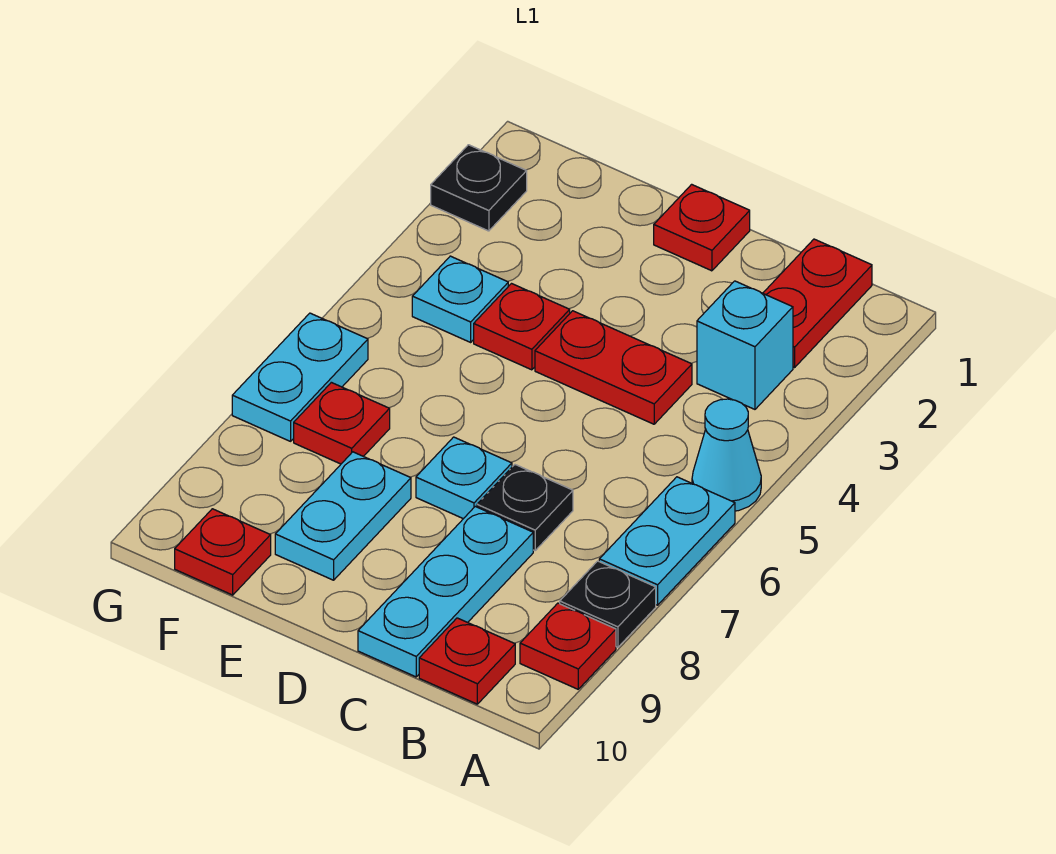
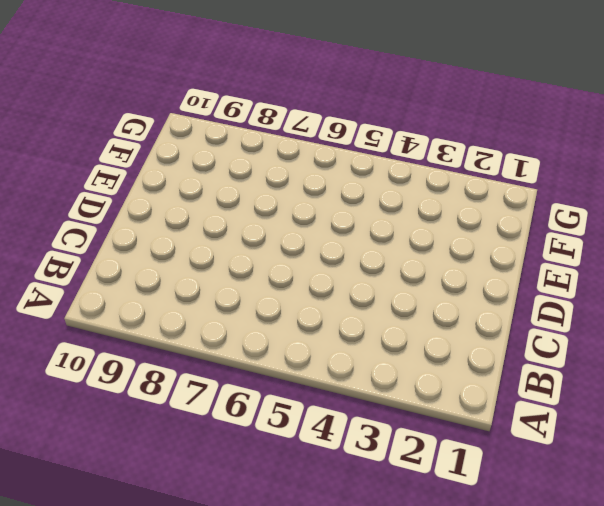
none -> cyan 1x1 cone [692,399,761,511]
none -> cyan 1x2 plate [599,477,735,605]
none -> black 1x1 plate [560,561,656,647]

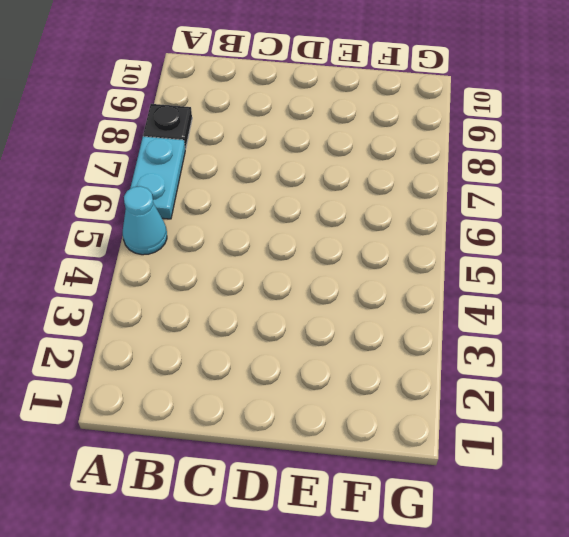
none -> red 1x1 plate [520,603,616,689]
none -> red 1x2 plate [763,239,872,367]
none -> cyan 1x1 brick [697,281,793,409]

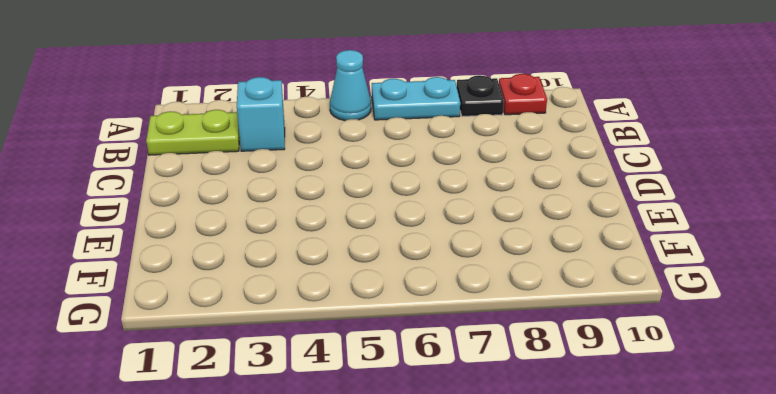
lime 1x2 plate [146,110,240,155] -> red 1x2 plate [763,239,872,367]
none -> red 1x1 plate [419,618,515,704]
none -> red 1x2 plate [535,311,692,424]
none -> black 1x1 plate [477,465,573,550]

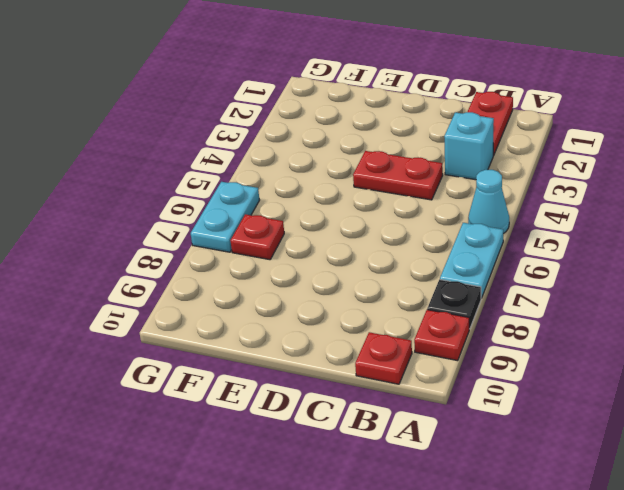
none -> black 1x1 plate [477,465,573,550]
none -> cyan 1x3 plate [358,507,533,677]
none -> red 1x1 plate [654,184,750,271]

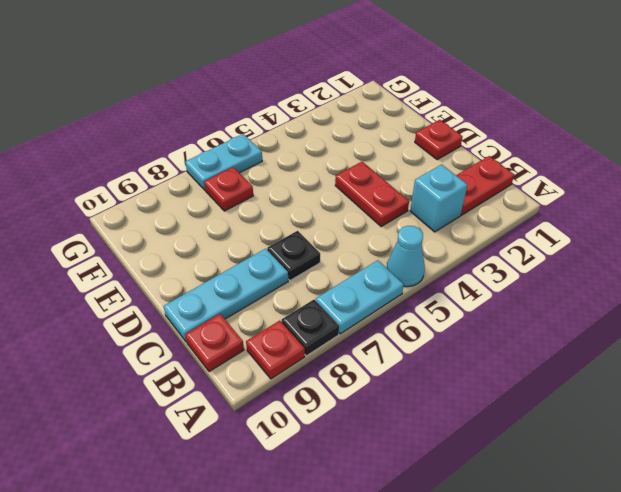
none -> cyan 1x1 plate [416,437,512,519]
none -> red 1x1 plate [474,284,570,370]
none -> cyan 1x2 plate [275,452,411,580]

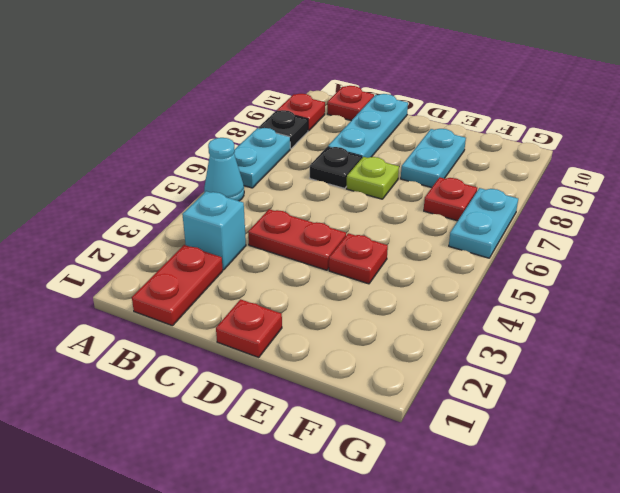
lime 1x1 plate [347,157,399,199] -> cyan 1x1 plate [416,437,512,519]
none -> cyan 1x1 plate [412,256,508,342]
none -> red 1x1 plate [175,509,271,595]
none -> black 1x1 plate [431,145,527,231]

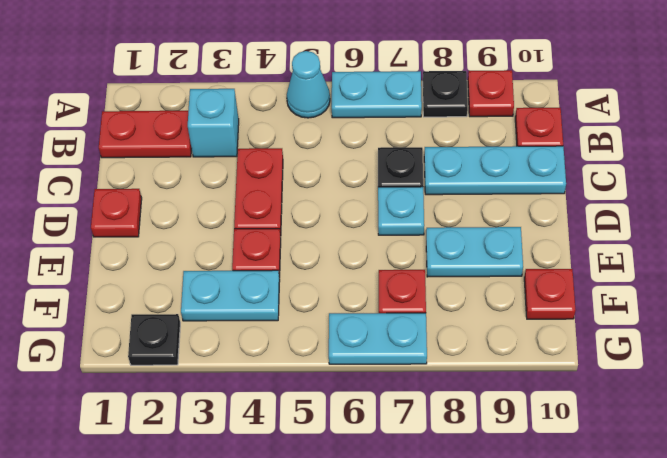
cyan 1x2 plate [181,270,280,321] -> cyan 1x1 plate [412,256,508,342]

